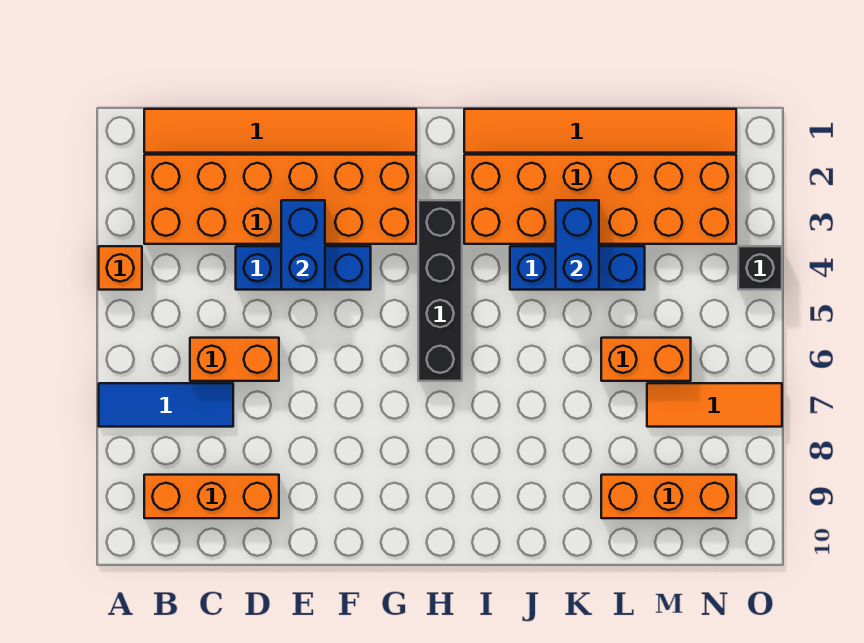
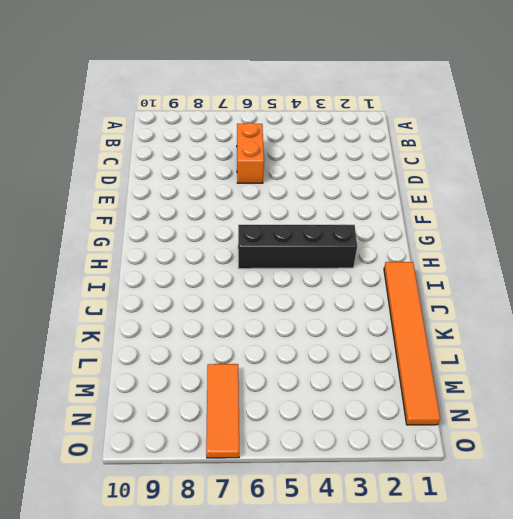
none -> orange 1x1 brick [99,246,142,290]
none -> blue 1x3 tile [99,383,233,427]
none -> orange 1x6 tile [144,109,416,153]

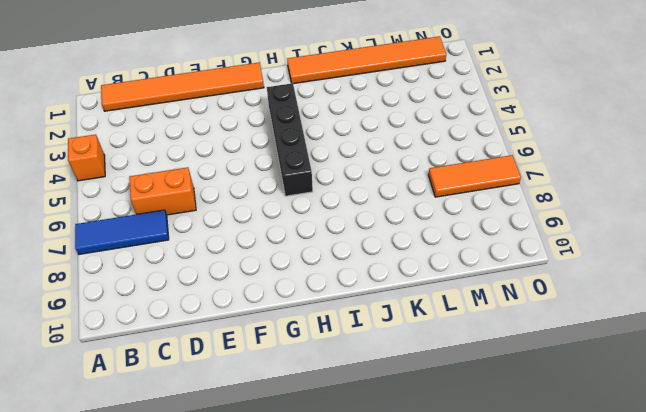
none -> orange 2x6 brick [144,155,416,244]
none -> orange 1x3 brick [144,475,279,518]
none -> blue 1x3 brick [236,246,371,290]

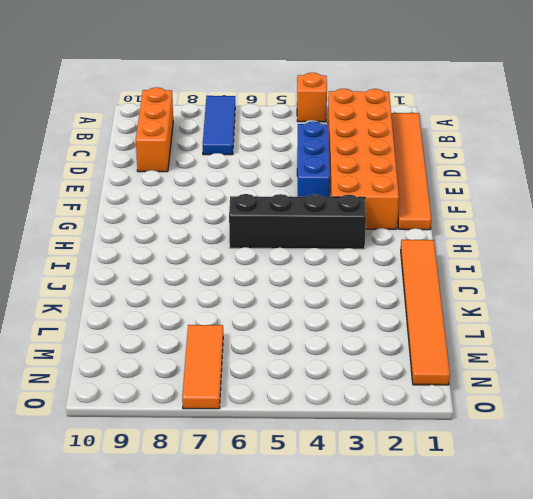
none -> orange 1x2 brick [190,338,279,381]
none -> orange 2x6 brick [464,155,736,244]
none -> blue 1x3 brick [510,246,645,290]

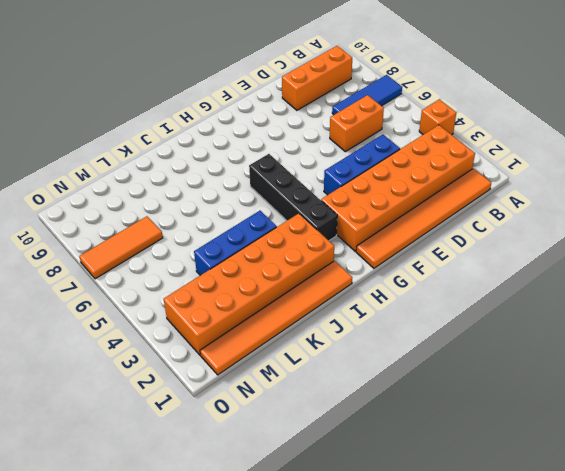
none -> orange 1x2 brick [601,338,691,381]
none -> orange 1x3 brick [601,475,736,518]
none -> black 1x1 brick [738,246,782,290]

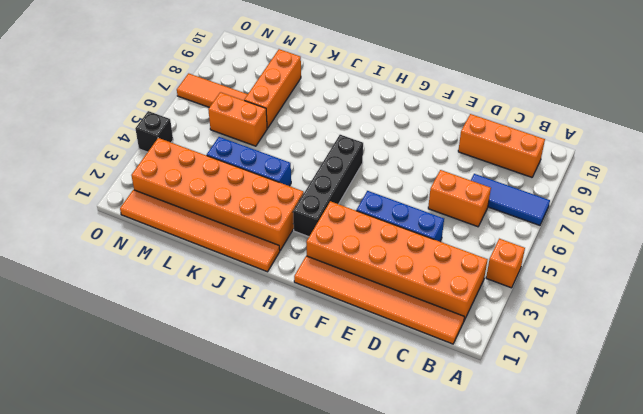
orange 1x3 brick [244,49,301,128] -> orange 1x3 brick turned to [601,475,736,518]
none -> blue 1x2 brick [281,200,325,290]
none -> blue 1x2 brick [556,200,599,290]

